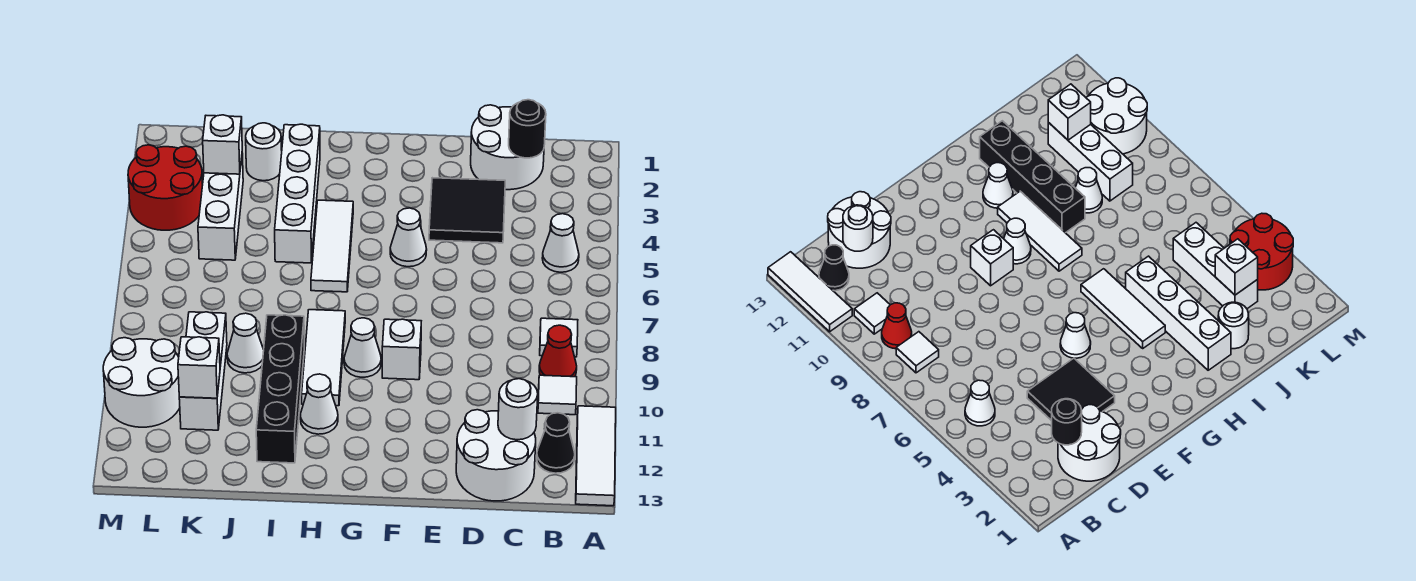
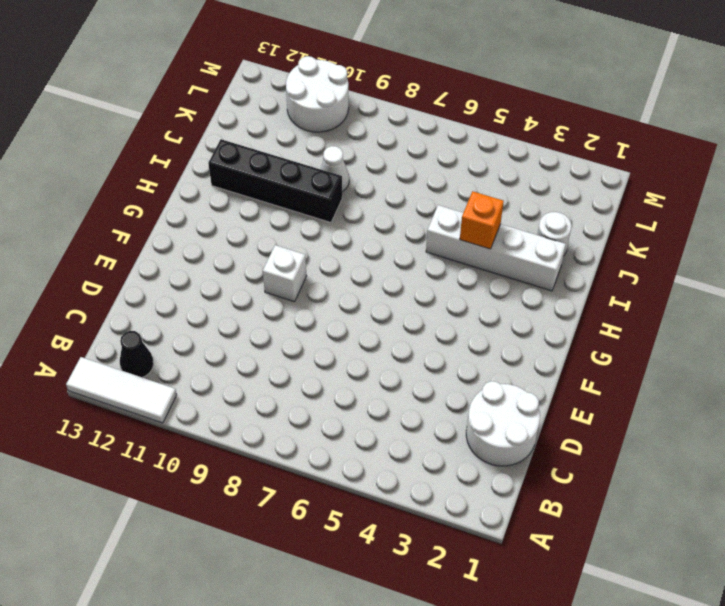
orange 1x1 brick [460,191,504,249] -> none
none -> white 1x1 cone [542,214,579,272]
none -> white 1x1 tile [540,318,578,357]
none -> red 1x1 cone [539,325,577,377]

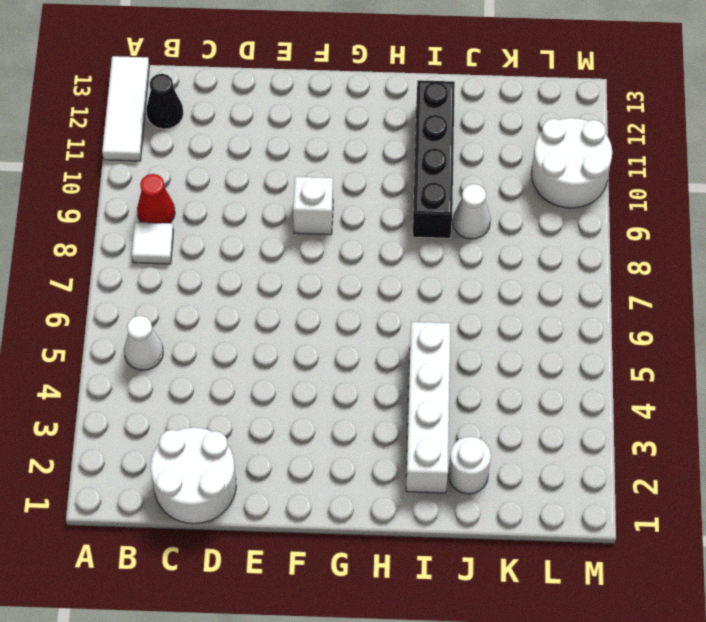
none -> white 1x1 tile [538,375,577,415]
none -> white 2x2 round brick [456,410,536,501]
none -> black 2x2 tile [429,178,505,243]

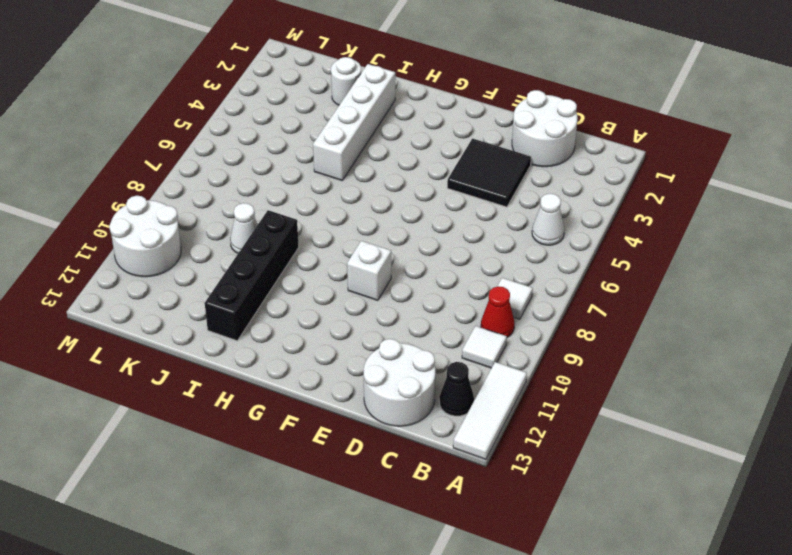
none -> white 1x1 cone [390,208,427,267]
none -> white 1x1 cone [344,318,381,377]
none -> white 1x3 tile [311,200,353,292]

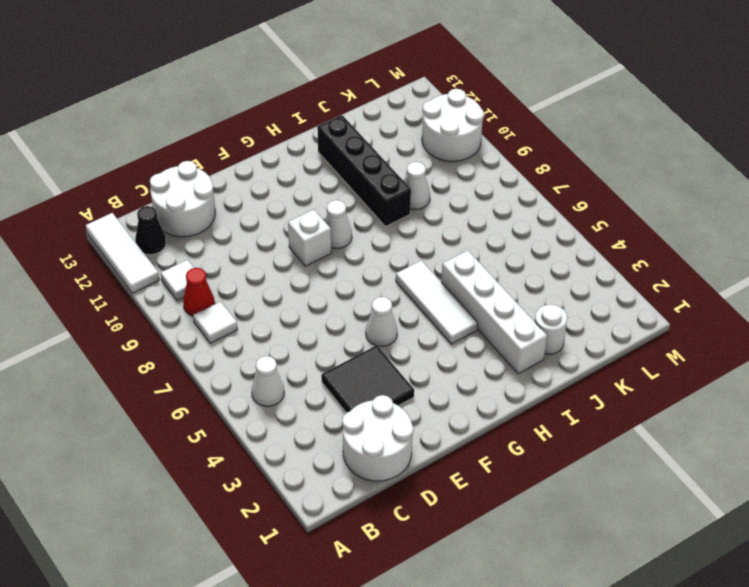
none -> white 1x3 tile [302,310,345,406]
none -> white 1x1 cone [300,374,338,434]
none -> white 1x3 brick [198,153,243,260]

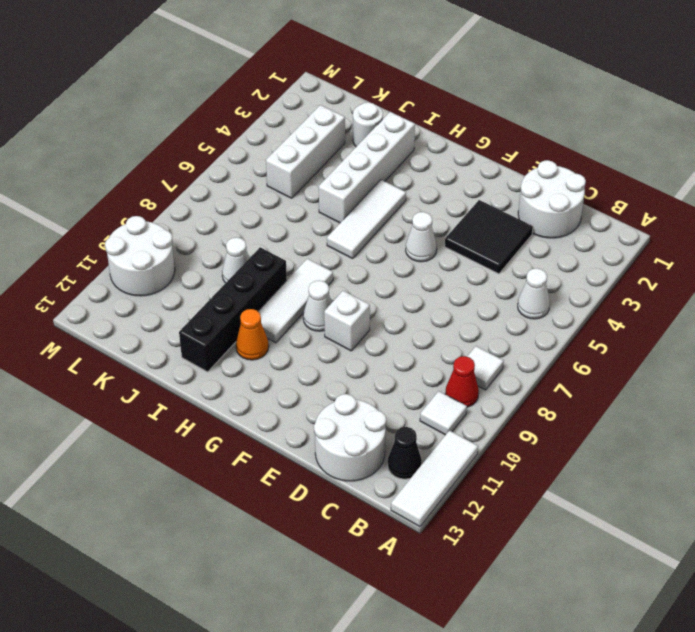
orange 1x1 cone [236,309,269,360] -> white 1x1 cone [300,374,338,434]
none -> white 1x3 brick [179,312,227,430]
none -> red 2x2 round brick [128,145,203,230]
none -> black 1x1 round brick [509,100,546,158]

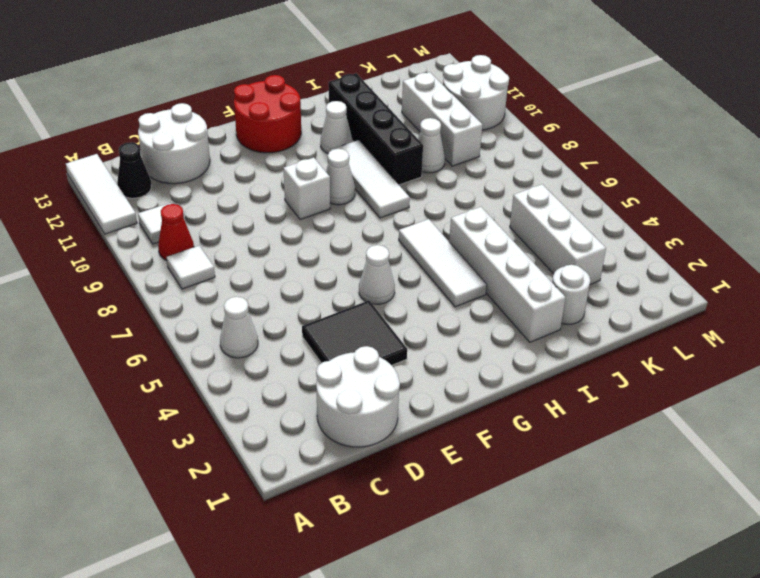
red 2x2 round brick [234,75,301,153] -> red 2x2 round brick moved to [128,145,203,230]
none -> black 1x1 round brick [509,100,546,158]
none -> white 1x1 round brick [498,379,538,440]
none -> white 1x1 brick [203,115,242,174]

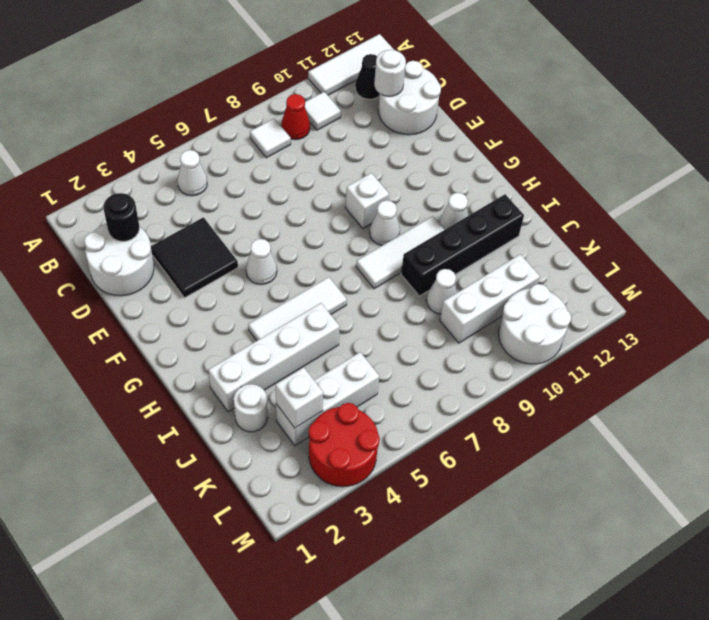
none -> white 1x1 brick [178,337,220,398]

